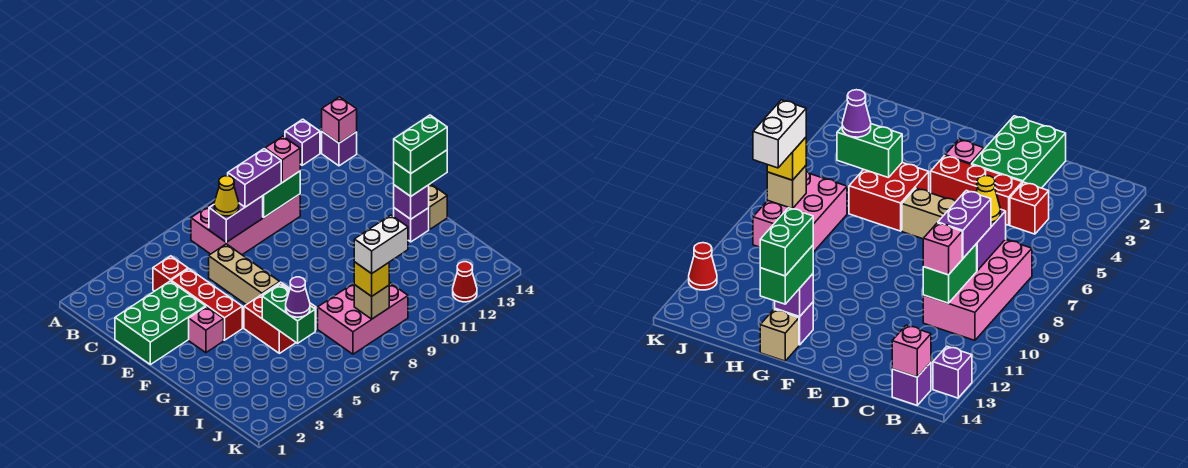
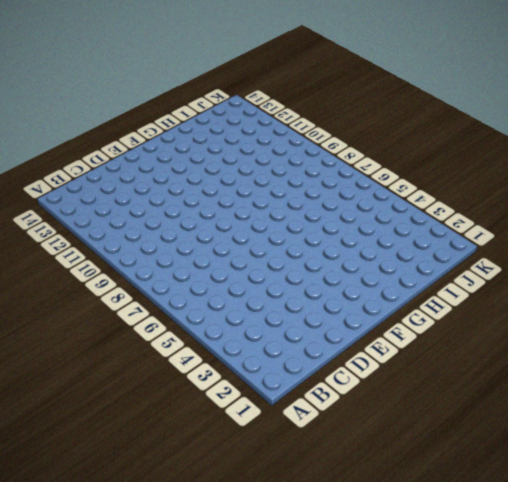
none -> purple 1x1 brick [285,119,320,165]
none -> pink 2x4 brick [191,194,300,255]
none -> purple 1x1 brick [322,132,357,166]

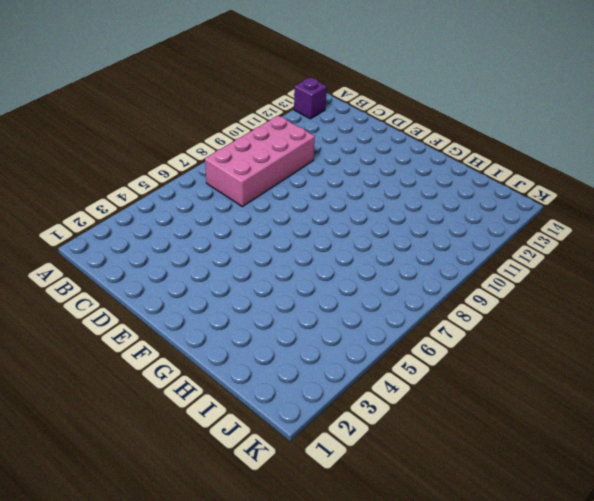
none -> purple 1x1 brick [322,132,357,166]
none -> red 1x1 brick [153,256,188,291]
none -> green 2x3 brick [115,281,206,365]

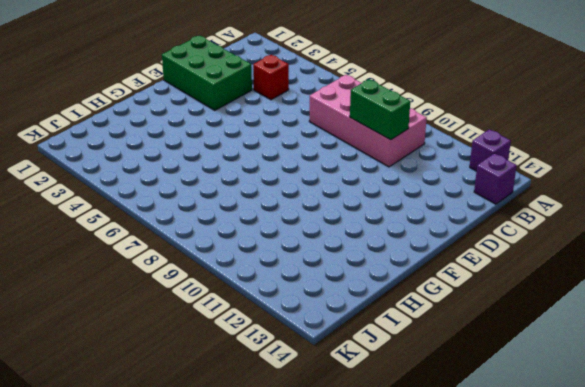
none -> red 1x3 brick [171,269,242,340]
none -> tan 1x3 brick [209,244,280,305]
none -> pink 1x1 brick [189,307,224,353]

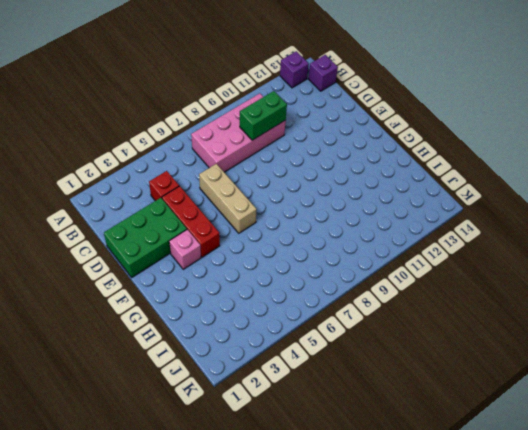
none -> red 2x2 brick [244,282,316,353]
none -> purple 1x1 brick [394,208,429,242]
none -> tan 1x1 brick [429,184,447,230]

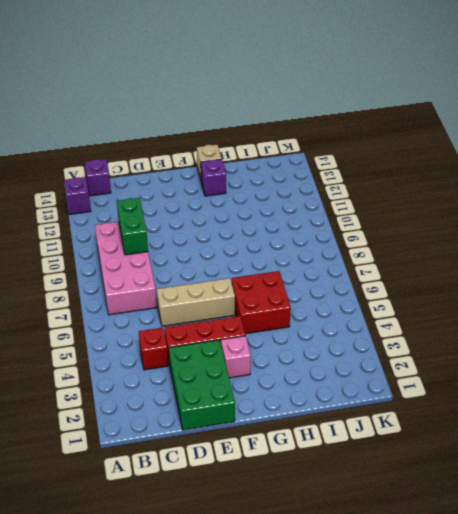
none -> pink 2x3 brick [318,282,408,354]
none -> red 1x1 cone [453,262,477,302]
none -> pink 1x1 brick [322,97,357,143]

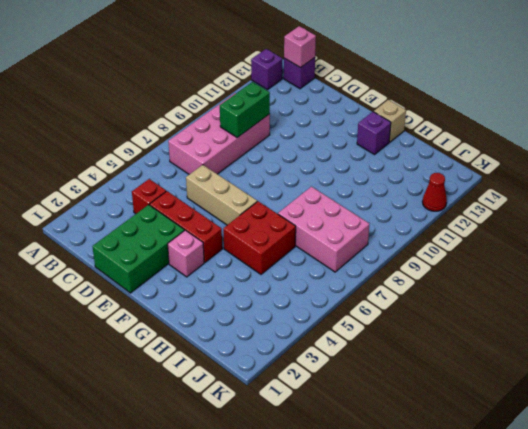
pink 2x3 brick [278,187,369,272] -> pink 2x3 brick turned to [318,282,408,354]
none -> purple 1x2 brick [209,196,263,242]
none -> purple 1x1 brick [394,185,429,219]
none -> green 1x2 brick [262,285,315,343]

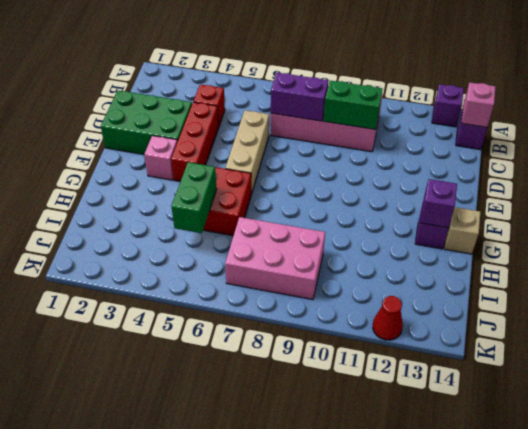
none -> tan 1x1 brick [354,285,389,319]
none -> yellow 1x1 cone [214,176,239,216]
none -> purple 1x2 brick [228,149,281,207]

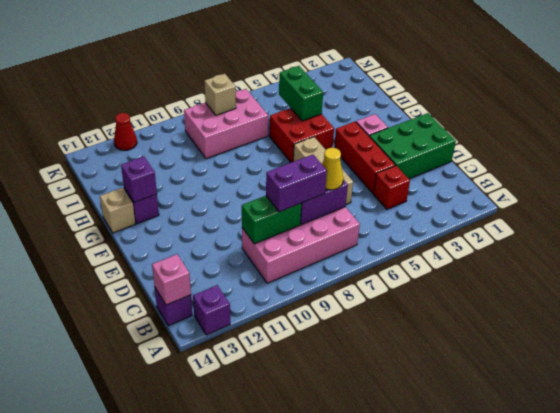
none -> pink 1x1 brick [265,136,300,182]
none -> green 1x2 brick [394,150,447,196]
none -> purple 1x1 cone [286,277,310,317]

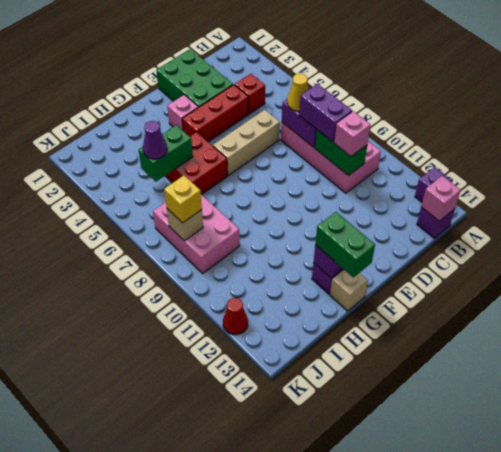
none -> green 1x2 brick [394,115,447,173]
none -> white 1x2 brick [354,215,408,274]

